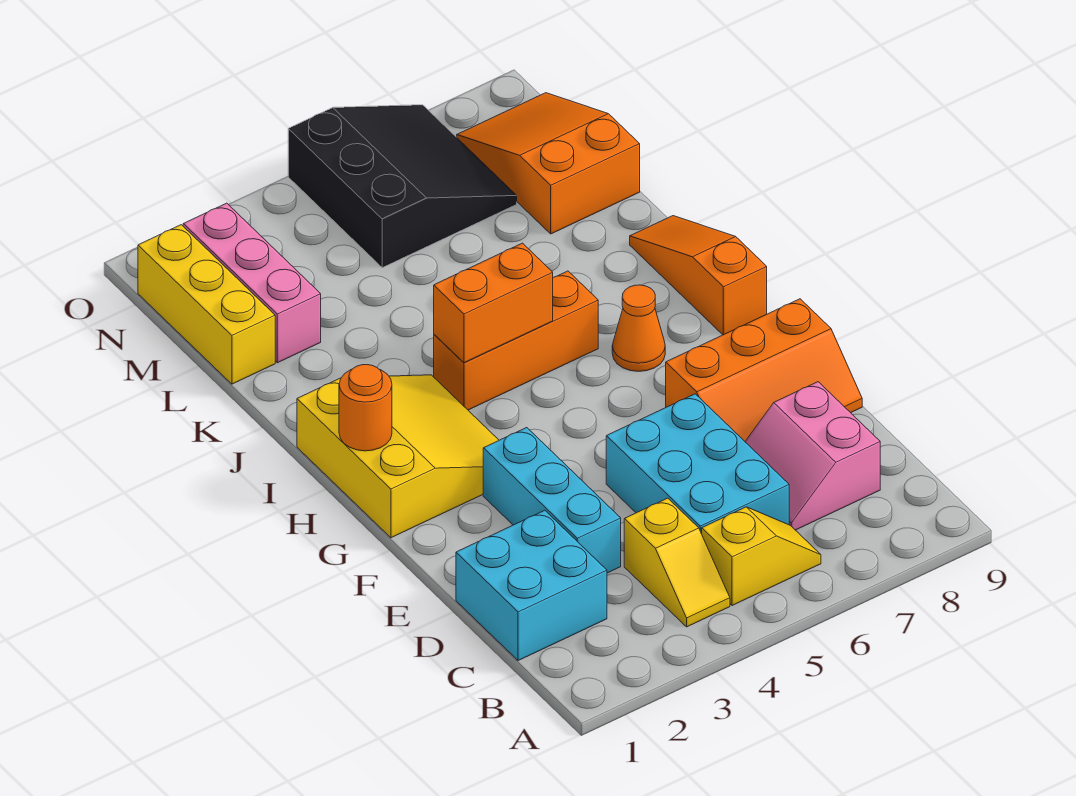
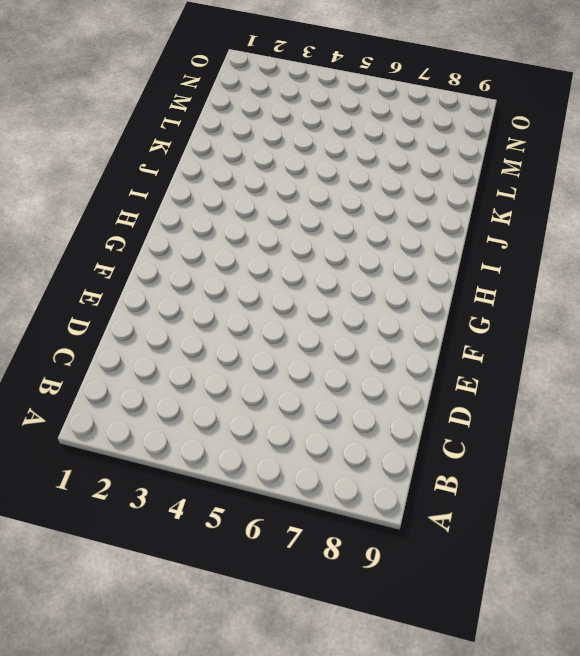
none -> yellow 1x2 slope [624,498,730,627]
none -> yellow 1x2 slope [702,507,821,606]
none -> cyan 2x2 brick [456,510,607,661]

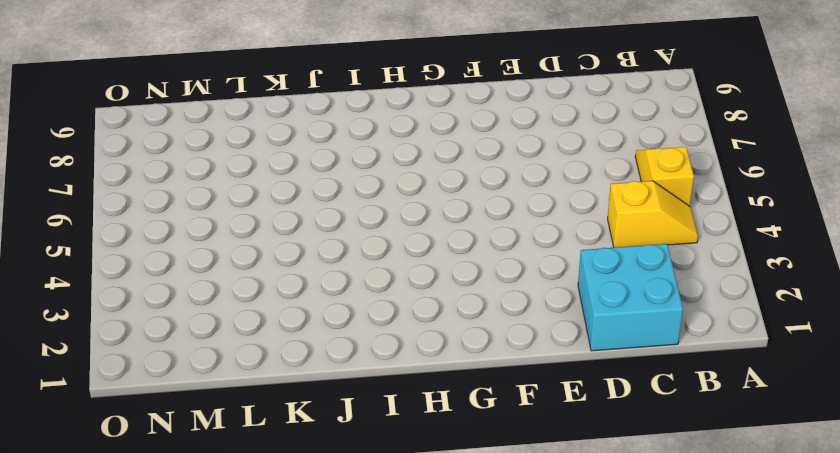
none -> cyan 2x3 brick [606,394,789,534]
none -> pink 2x2 slope [745,382,880,530]
none -> cyan 1x3 brick [483,428,621,573]

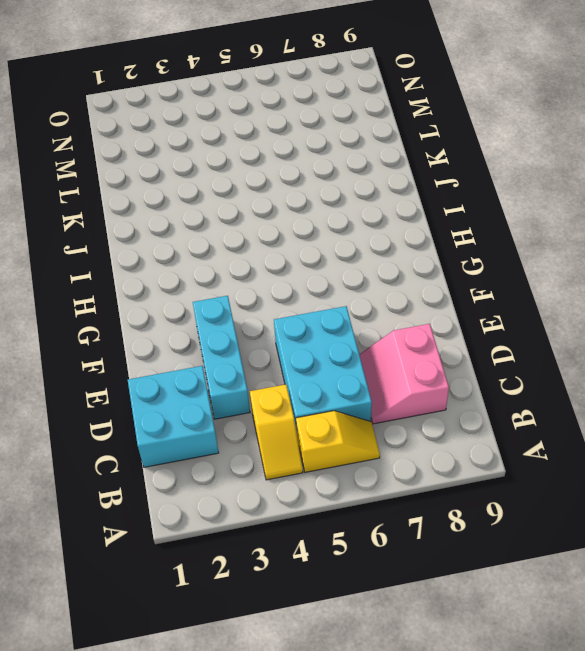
none -> orange 2x3 slope [666,299,862,441]
none -> yellow 3x3 slope [297,375,499,538]
none -> orange 1x1 cone [612,285,665,371]

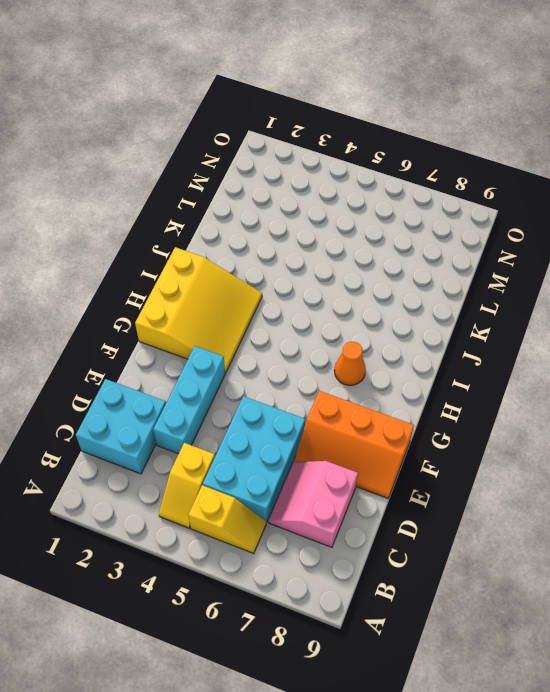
none -> orange 1x3 slope [630,216,767,335]
none -> orange 1x3 brick [434,271,598,410]
none -> yellow 1x3 brick [138,225,275,384]

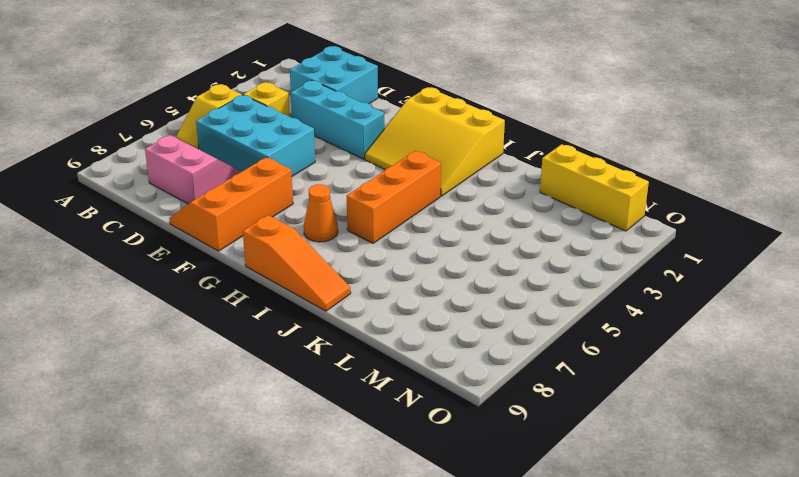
none -> pink 1x3 brick [183,203,321,363]
none -> orange 2x3 slope [457,93,640,234]
none -> black 3x3 slope [288,105,517,268]

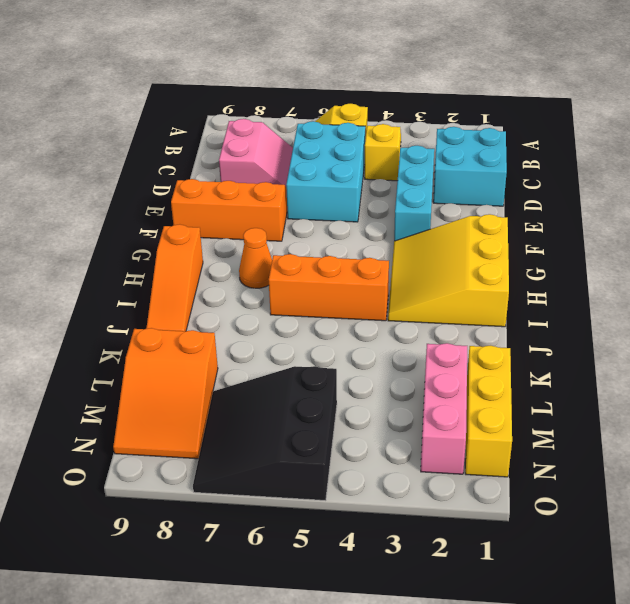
none -> orange 1x1 round brick [339,365,392,451]
none -> orange 1x2 brick [434,243,553,363]

